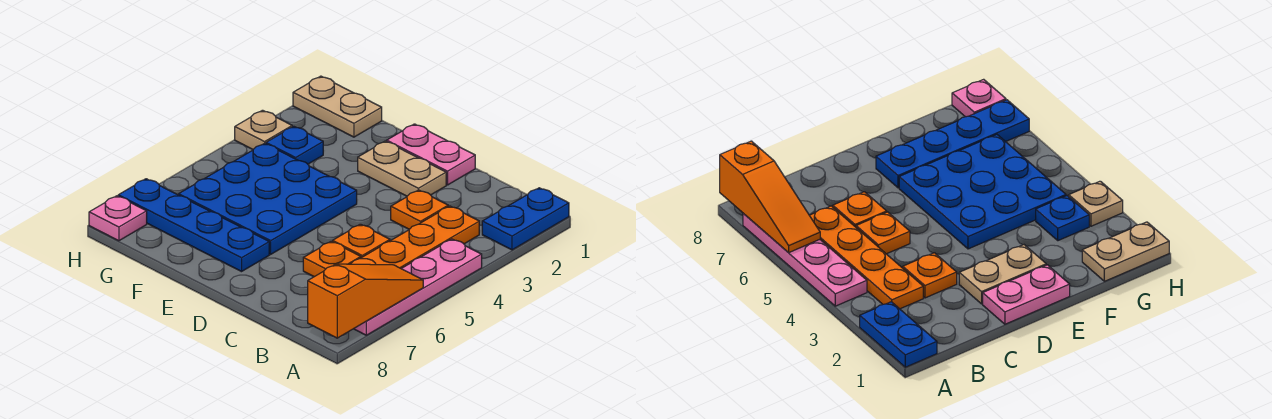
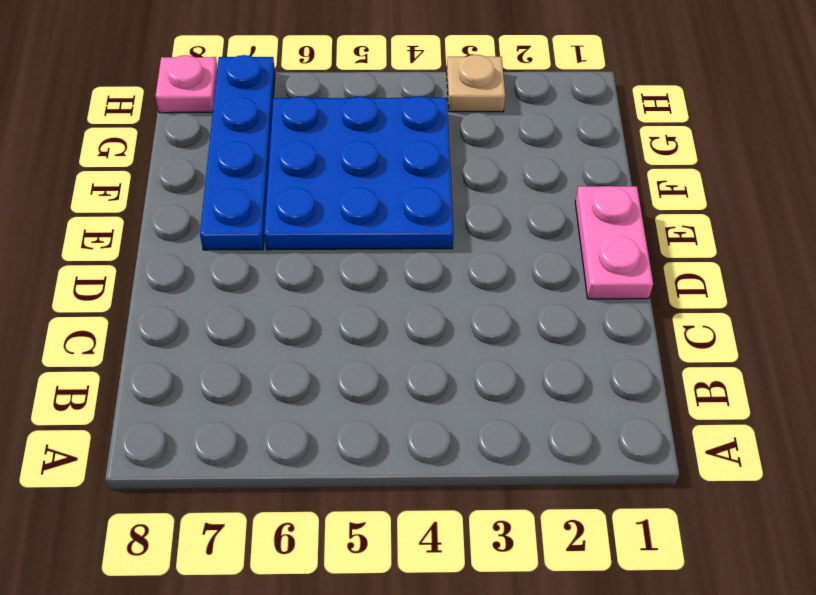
none -> blue 1x2 plate [482,188,569,250]
none -> pink 1x4 plate [354,239,482,335]
none -> orange 1x4 plate [351,206,479,268]

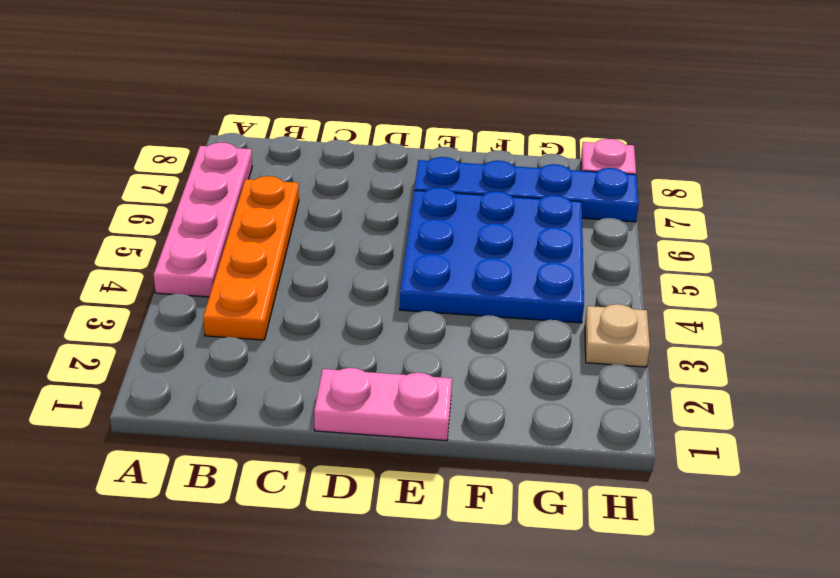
none -> blue 1x2 plate [482,188,569,250]
none -> orange 1x1 plate [391,190,448,229]
none -> orange 1x1 plate [333,224,390,258]

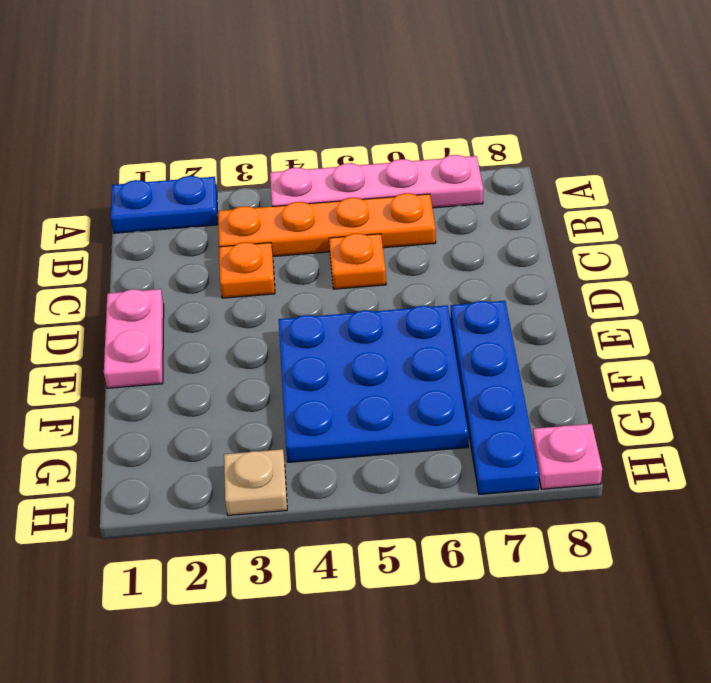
none -> orange 1x1 plate [303,241,361,277]
none -> tan 1x2 plate [358,141,446,196]
none -> tan 1x2 plate [293,76,382,137]

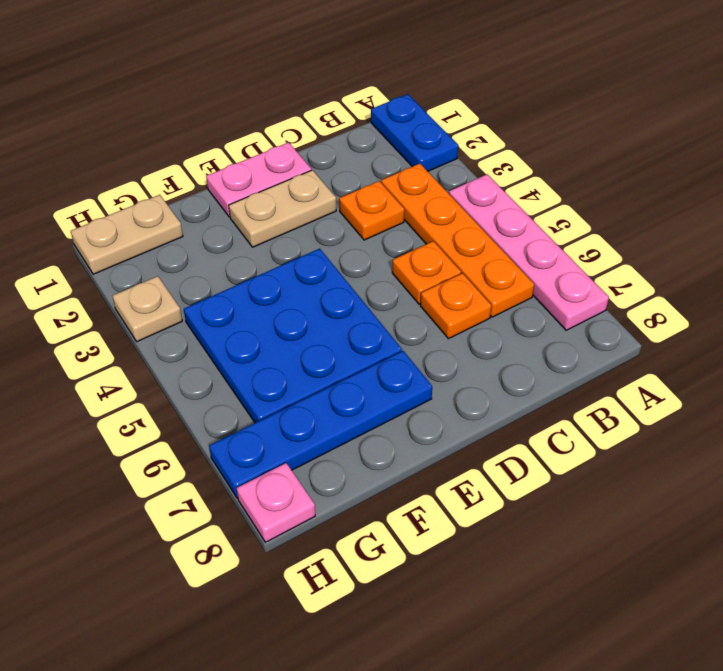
none -> blue 1x1 plate [266,126,323,164]
none -> orange 1x3 slope [308,264,423,338]

